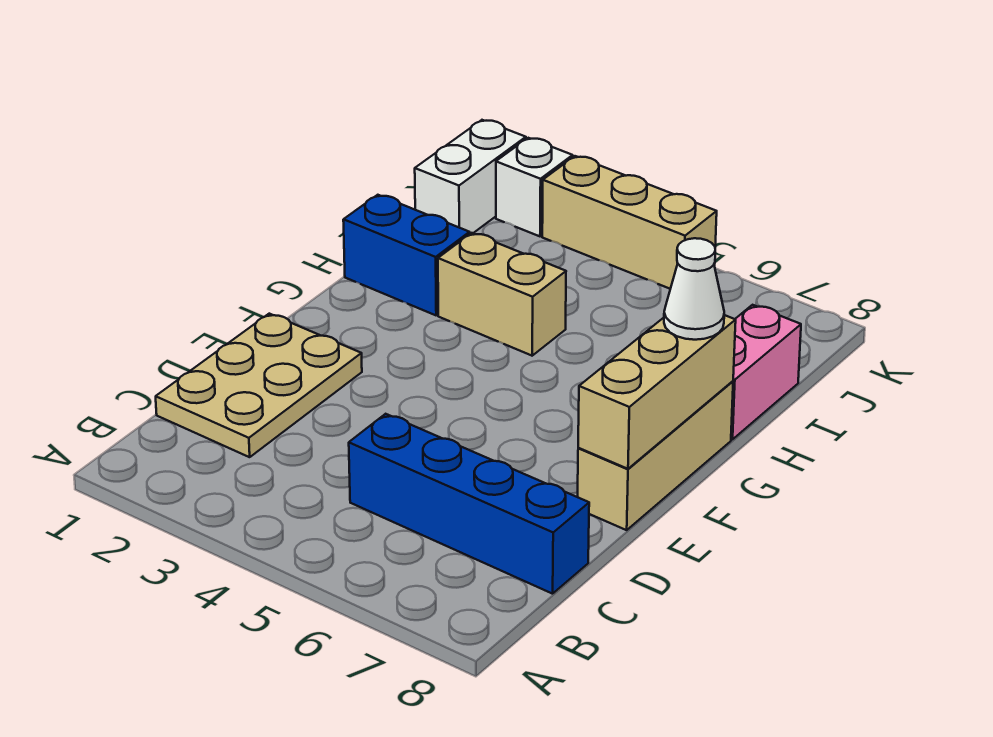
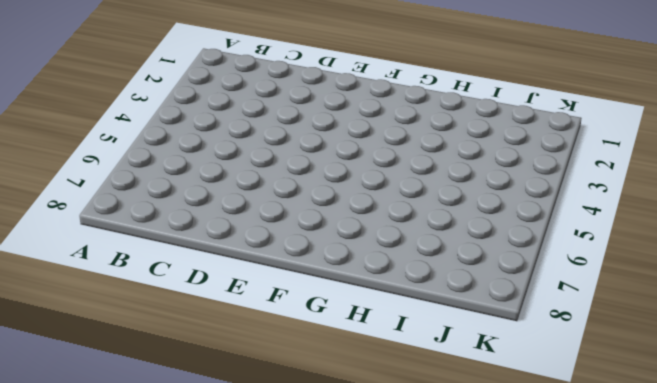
none -> tan 2x3 plate [156,314,362,457]
none -> blue 1x4 brick [349,414,589,594]

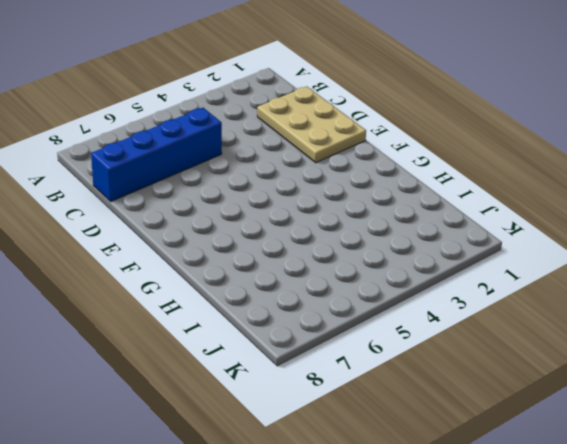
none -> tan 1x3 brick [578,381,733,530]
none -> blue 1x2 brick [343,195,470,315]

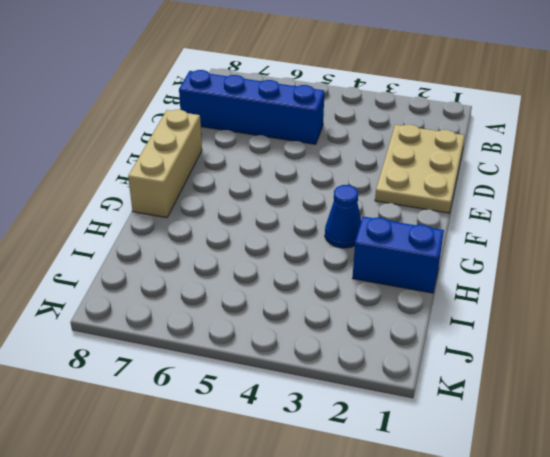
blue 1x1 cone [325,185,361,248] -> none
none -> tan 1x2 brick [438,233,566,356]
none -> pink 1x2 brick [731,305,801,440]

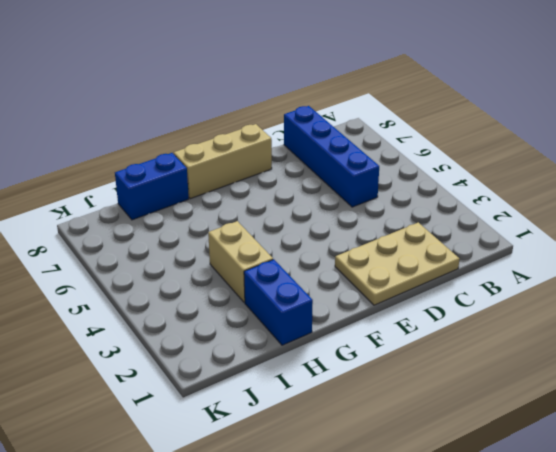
blue 1x2 brick [115,153,189,220] -> pink 1x2 brick [731,305,801,440]
none -> white 1x2 brick [415,120,526,234]
none -> white 1x1 brick [496,138,573,236]

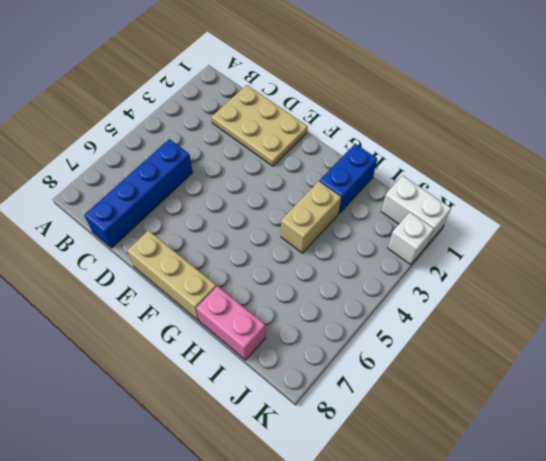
none -> tan 1x3 brick [542,156,717,289]
none -> tan 1x3 brick [578,315,736,469]

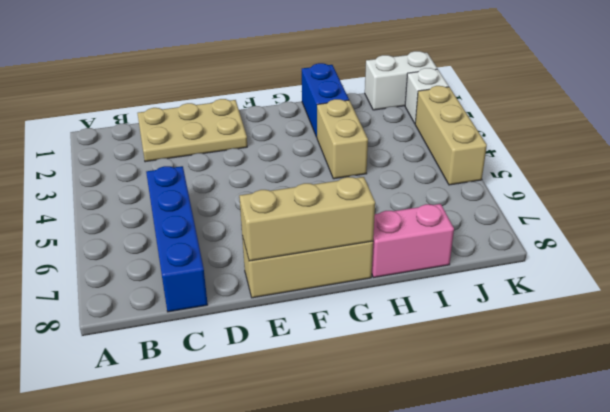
none -> white 1x1 cone [664,238,724,340]

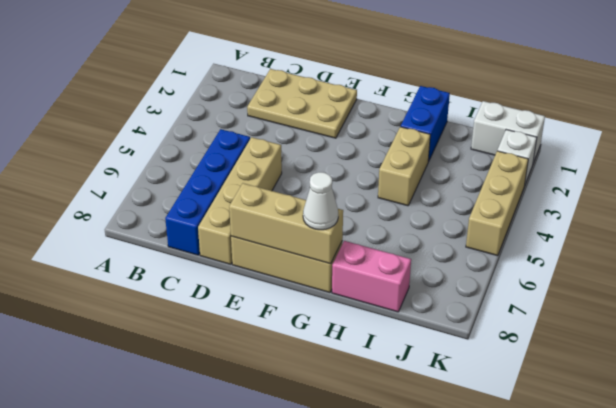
tan 1x4 brick [198,137,282,264] -> none

